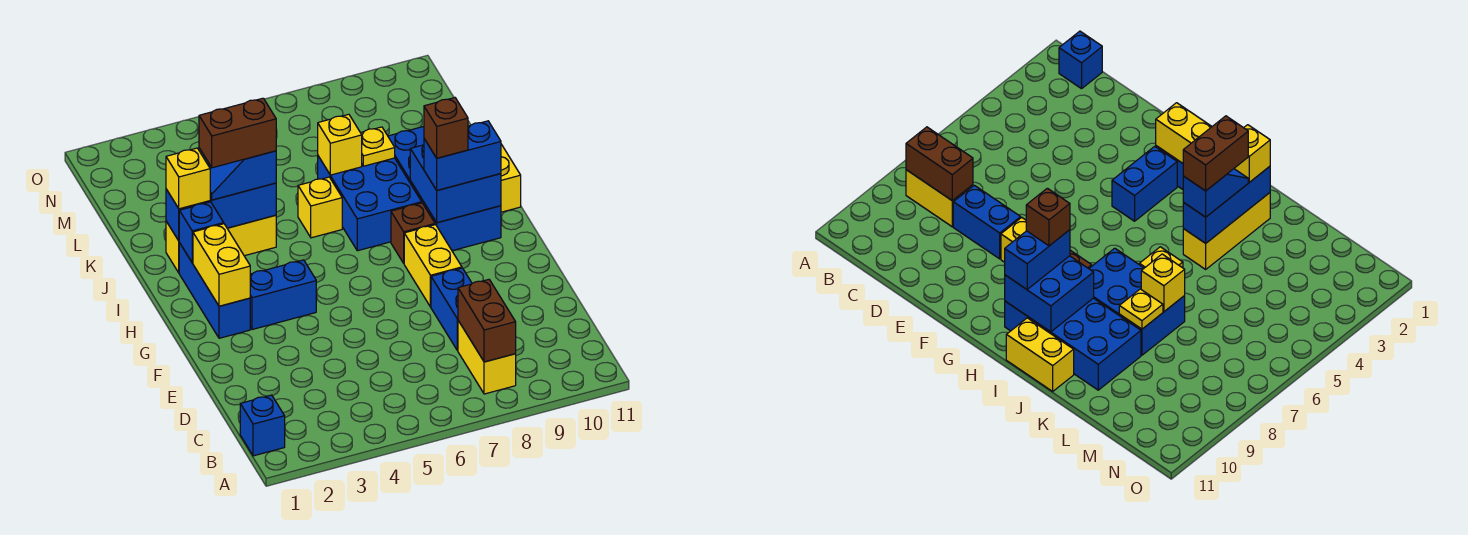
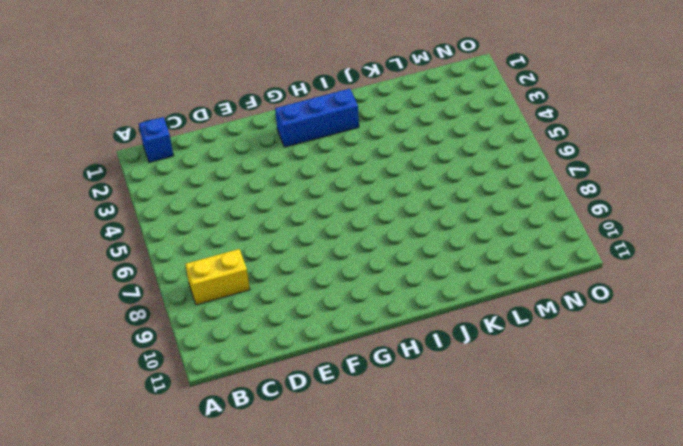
none -> blue 1x2 brick [431,268,472,351]
none -> yellow 1x2 brick [404,225,462,307]
none -> blue 1x2 brick [250,260,316,330]

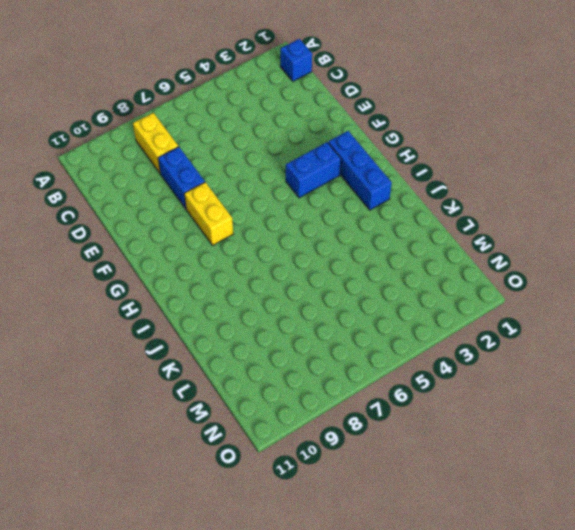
none -> brown 1x1 brick [391,203,435,263]
none -> blue 2x4 brick [388,126,501,251]
none -> blue 2x3 brick [318,156,422,251]

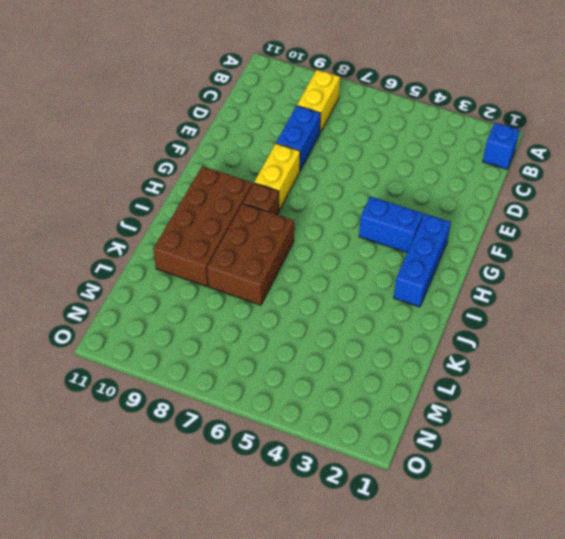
brown 2x4 brick [153,166,252,287] -> blue 2x4 brick [388,126,501,251]
brown 2x3 brick [207,204,294,305] -> blue 2x3 brick [318,156,422,251]
none -> yellow 1x2 brick [501,144,521,212]
none -> yellow 1x3 brick [166,215,276,273]
none -> yellow 1x1 brick [298,177,342,238]

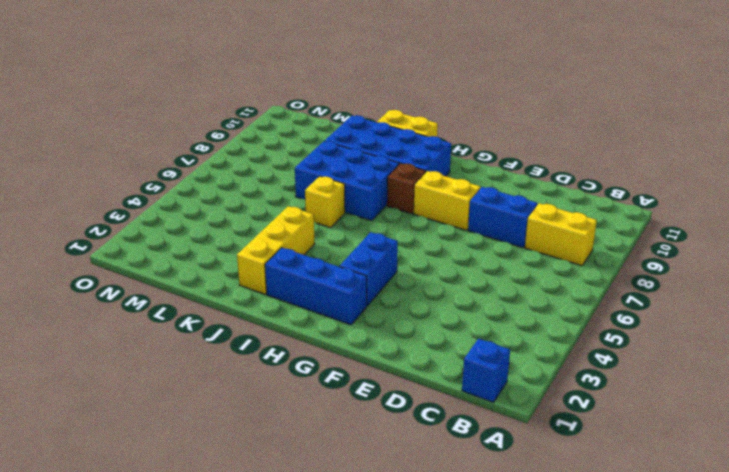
none -> brown 1x2 brick [458,280,516,362]
none -> yellow 1x2 brick [193,224,250,306]
none -> blue 2x2 brick [410,145,501,223]

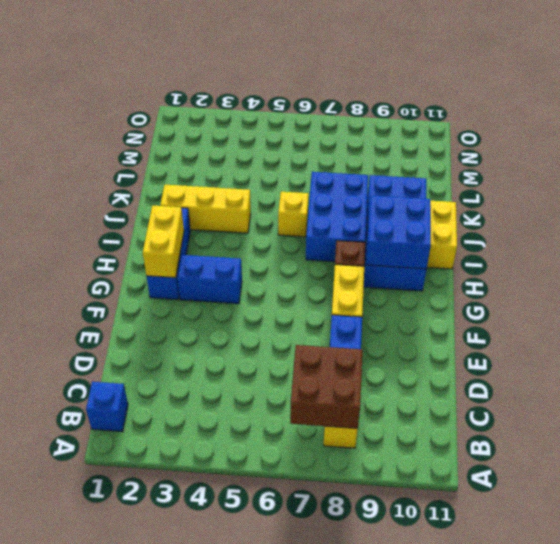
brown 2x2 brick [290,345,362,428] -> brown 1x2 brick [458,280,516,362]
none -> blue 1x1 brick [179,202,224,263]
none -> blue 1x3 brick [166,183,276,241]
none -> yellow 1x1 brick [318,114,362,175]

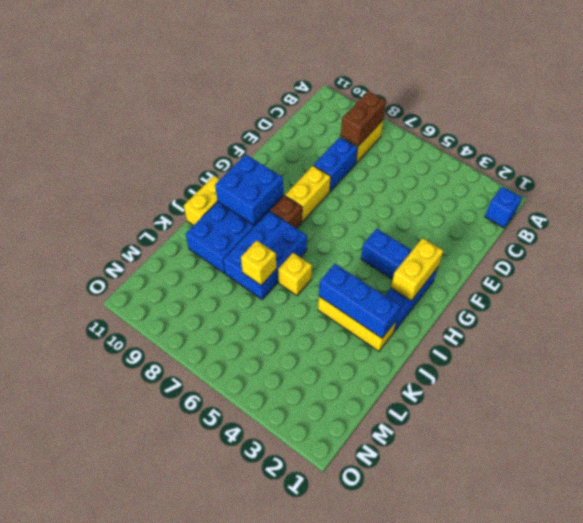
none -> blue 1x1 brick [179,202,224,263]
none -> yellow 1x1 plate [361,127,395,166]
none -> blue 1x2 brick [424,121,501,190]

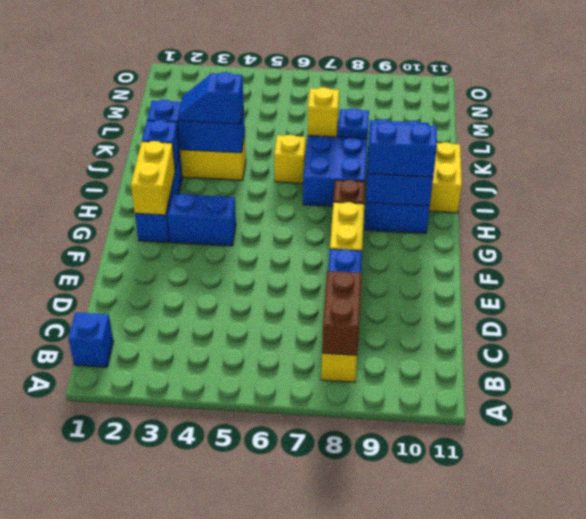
blue 1x1 plate [338,108,369,139] -> yellow 1x1 plate [361,127,395,166]
none -> yellow 1x1 brick [166,148,210,209]
none -> brown 1x1 brick [424,98,468,158]
none -> brown 1x2 brick [199,98,276,168]

